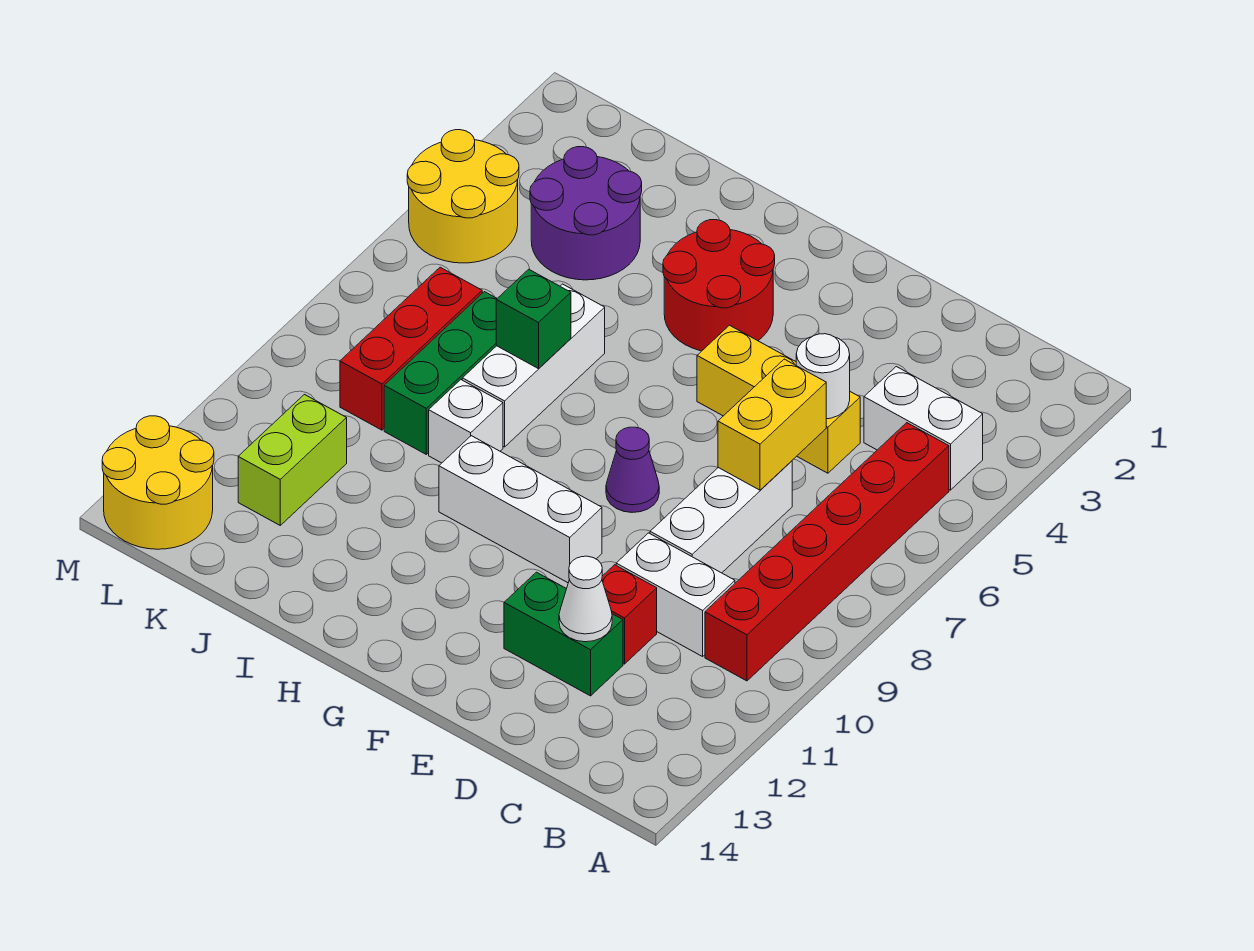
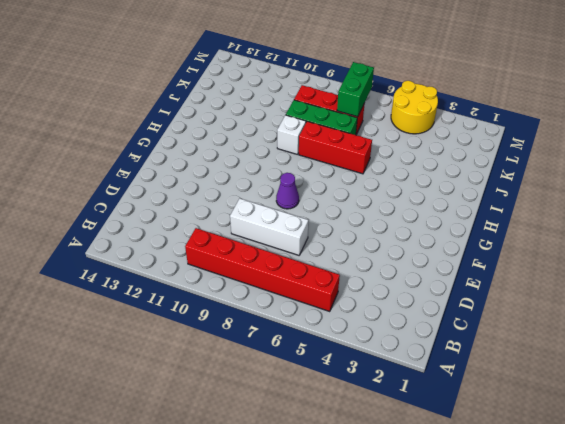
red 1x3 brick [299,121,372,174] -> white 1x3 brick [462,284,605,447]
green 1x2 brick [337,62,374,117] -> green 1x2 brick moved to [504,572,623,696]
none -> white 1x2 brick [864,367,983,490]
none -> white 1x2 brick [616,533,735,656]
none -> yellow 1x3 brick [697,325,860,473]

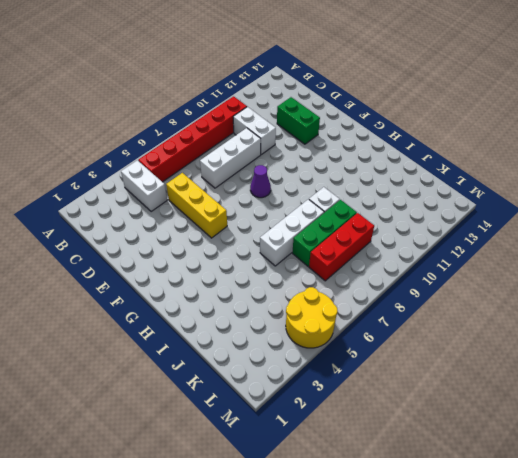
none -> red 1x1 brick [602,565,657,664]
none -> white 1x3 brick [439,436,602,583]
none -> red 2x2 round brick [663,220,775,351]

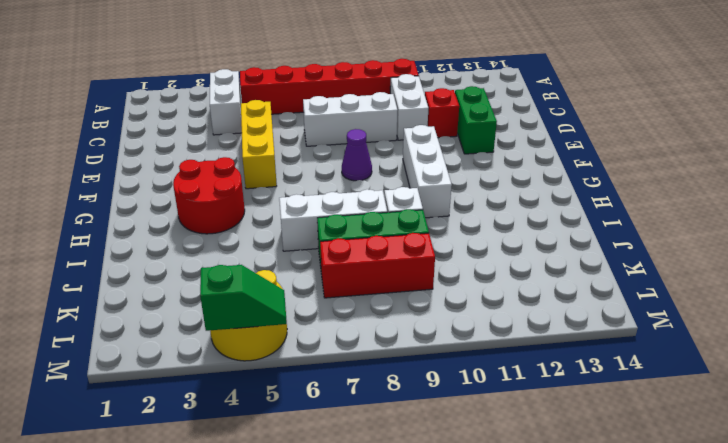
green 1x2 slope [200,265,287,331] -> none
none -> purple 2x2 round brick [530,147,642,280]
none -> lime 1x2 brick [238,395,347,525]
none -> yellow 2x2 round brick [102,416,214,549]

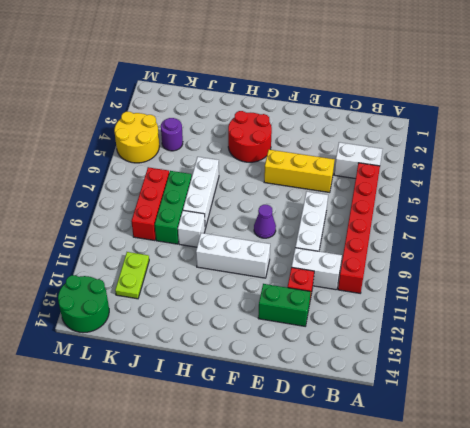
purple 1x1 round brick [161,118,183,151] -> purple 2x2 round brick [530,147,642,280]
lime 1x2 plate [115,252,149,299] -> lime 1x2 brick [238,395,347,525]
green 2x2 round brick [58,275,109,333] -> yellow 2x2 round brick [102,416,214,549]
none -> white 1x1 round brick [796,334,850,419]
none -> yellow 1x2 brick [718,359,826,490]
none -> white 1x1 cone [559,556,612,642]

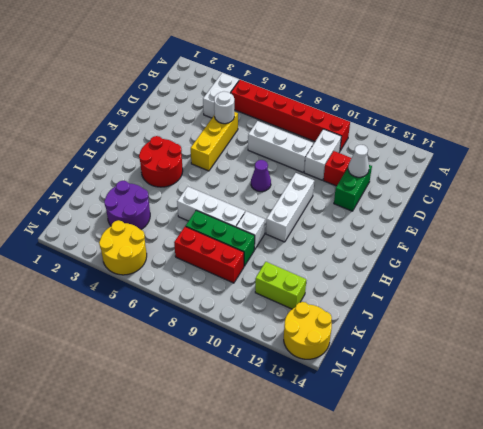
none -> yellow 1x2 brick [718,359,826,490]
none -> green 1x1 brick [496,269,571,369]

